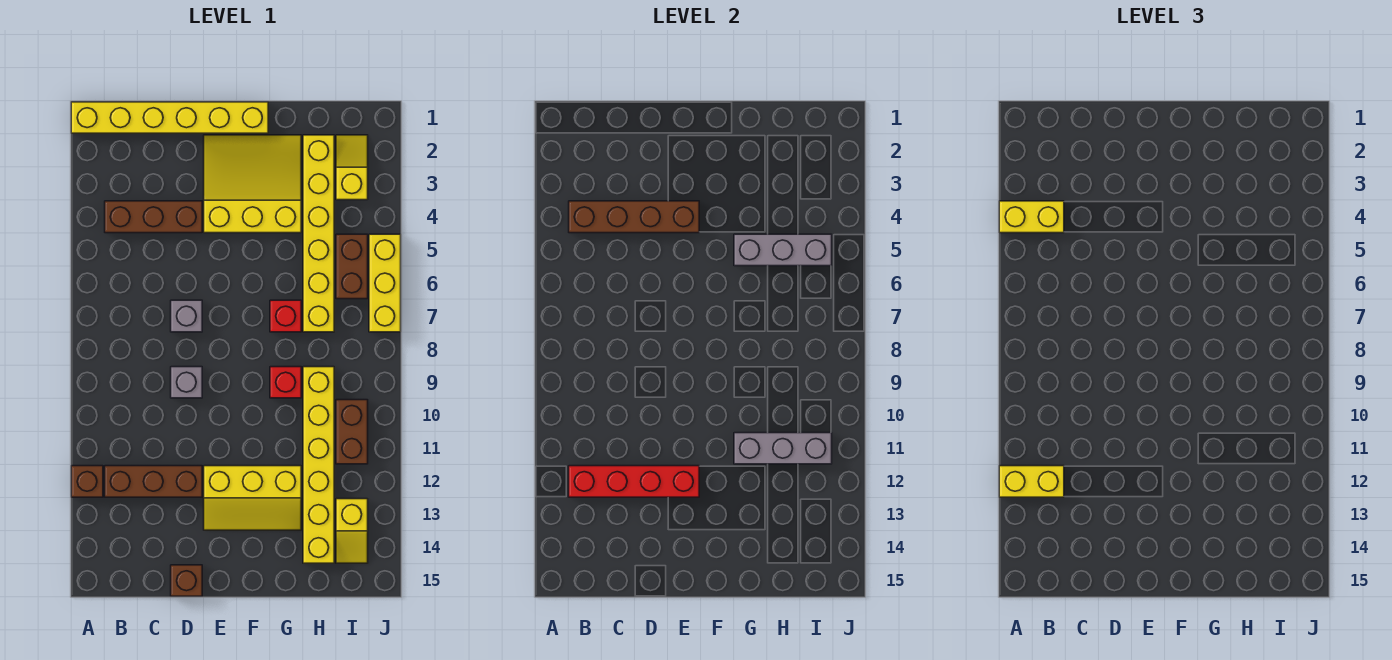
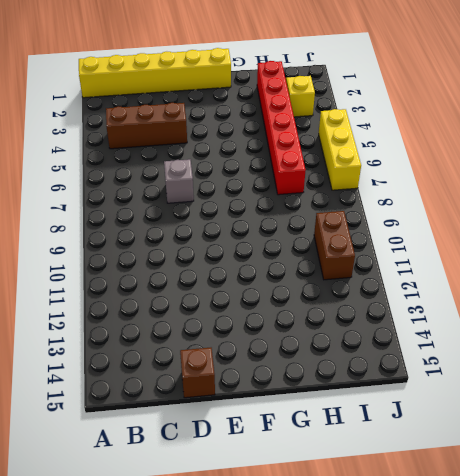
red 1x6 brick [257,61,306,195] -> yellow 1x6 brick [303,135,334,332]
none -> brown 1x1 brick [71,466,103,497]
none -> brown 1x3 brick [105,466,202,497]
none -> grey 1x1 brick [171,367,202,398]

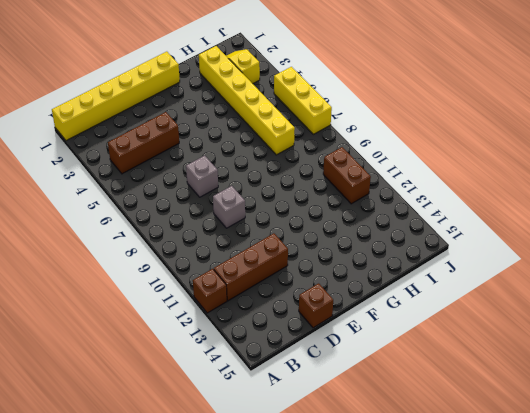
none -> yellow 3x3 slope [204,135,301,233]
none -> yellow 2x3 slope [204,466,301,530]
none -> red 1x1 brick [270,300,301,332]

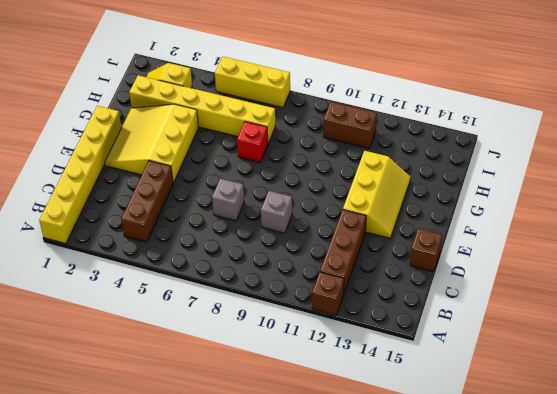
none -> red 1x1 brick [270,367,301,398]
none -> yellow 1x6 brick [303,367,334,563]
none -> brown 1x2 brick [336,234,368,299]

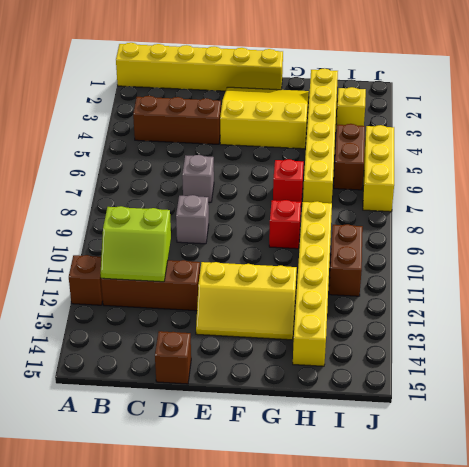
lime 2x2 slope [100,206,171,282] -> red 1x4 brick [569,466,699,497]
none -> yellow 1x2 slope [336,499,368,563]
none -> brown 1x4 brick [569,201,699,233]
none -> grey 1x3 brick [734,234,832,266]

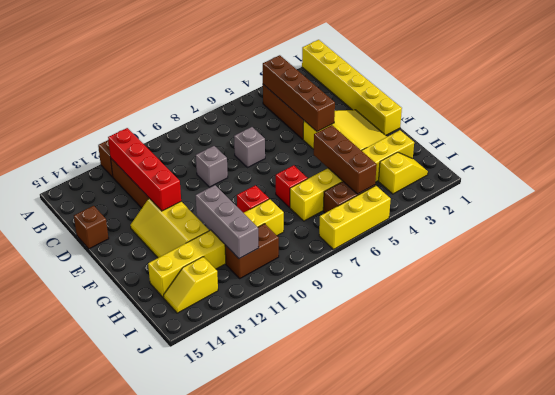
brown 1x3 brick [314,125,377,194] -> grey 1x3 brick [734,234,832,266]
none -> yellow 1x2 brick [999,201,1064,233]
none -> yellow 1x2 brick [999,466,1064,497]

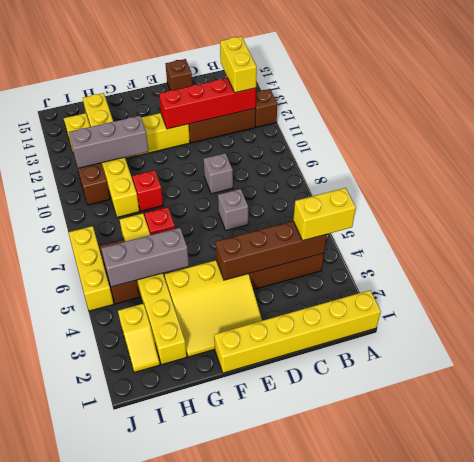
yellow 1x2 brick [220,36,257,93] -> yellow 1x2 brick turned to [999,466,1064,497]

